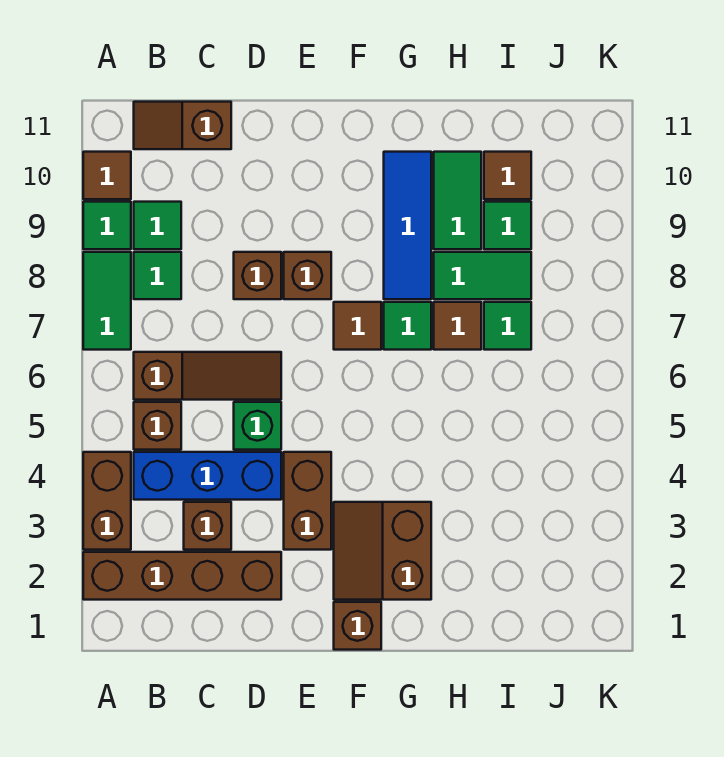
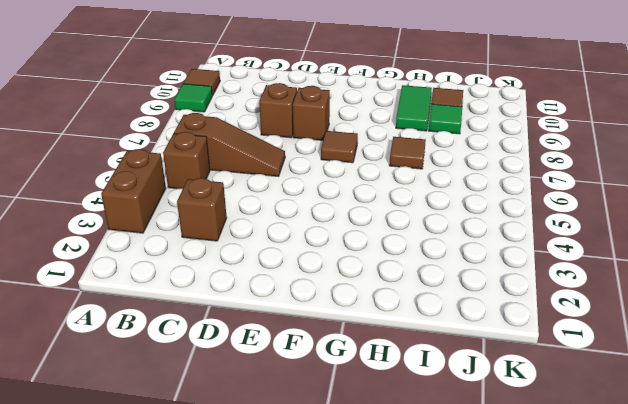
none -> brown 1x4 brick [83,552,281,600]
none -> green 1x2 tile [83,252,131,350]
none -> blue 1x3 brick [134,452,281,500]

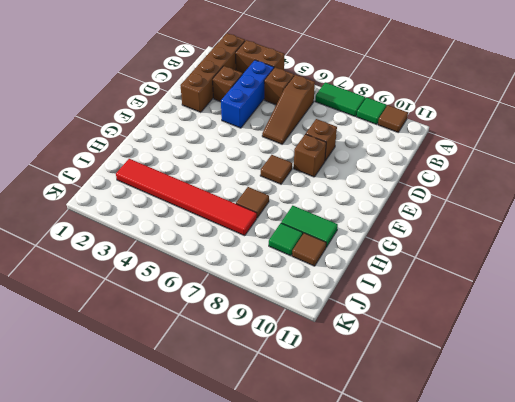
red 1x6 tile [116,159,257,236] -> green 1x1 tile [484,302,531,350]
none -> green 1x1 tile [134,252,181,299]
none -> green 1x1 tile [134,202,181,249]
none -> brown 1x2 slope [134,102,231,149]

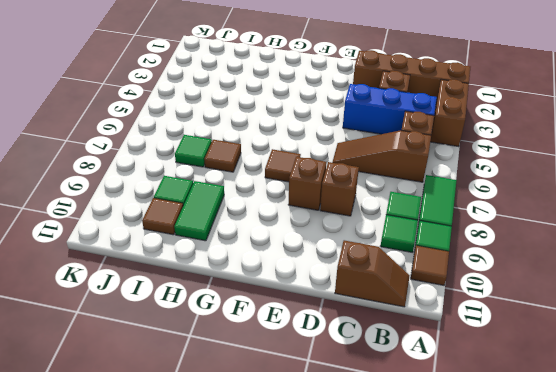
none -> green 1x1 brick [234,402,281,450]
none -> brown 1x2 brick [284,452,331,550]
none -> brown 1x1 brick [334,602,381,650]

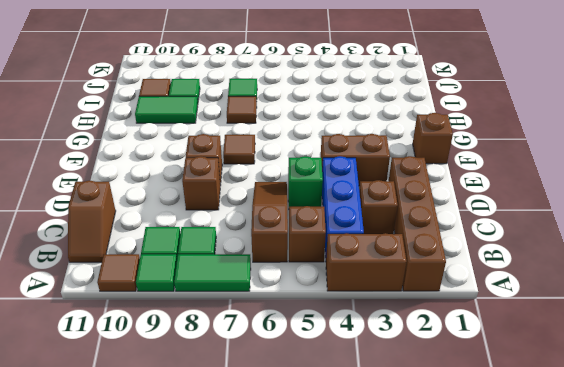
none -> brown 2x2 slope [334,502,431,600]
none -> green 1x1 tile [384,302,431,350]
none -> blue 1x3 tile [384,152,431,299]

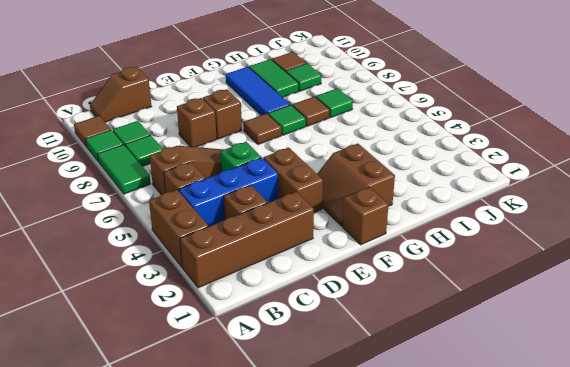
none -> green 1x2 tile [434,252,531,299]

